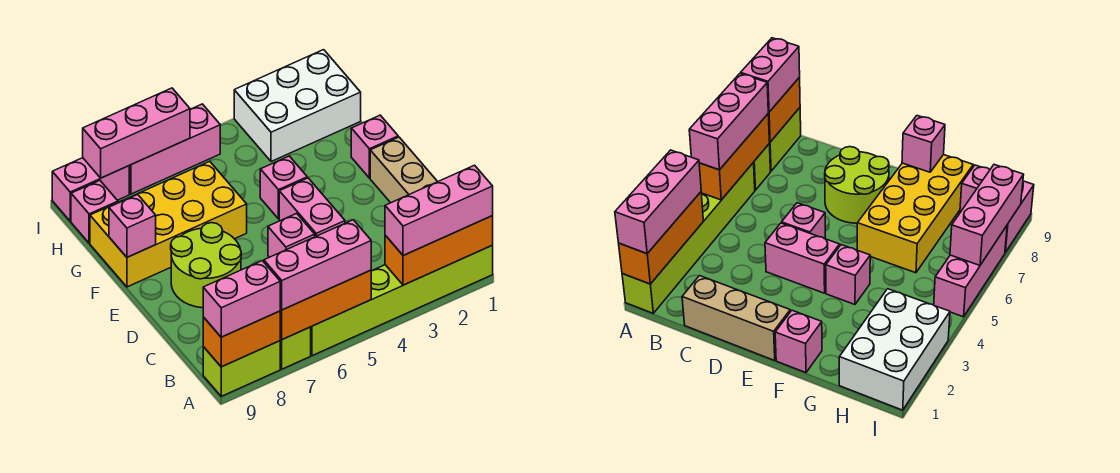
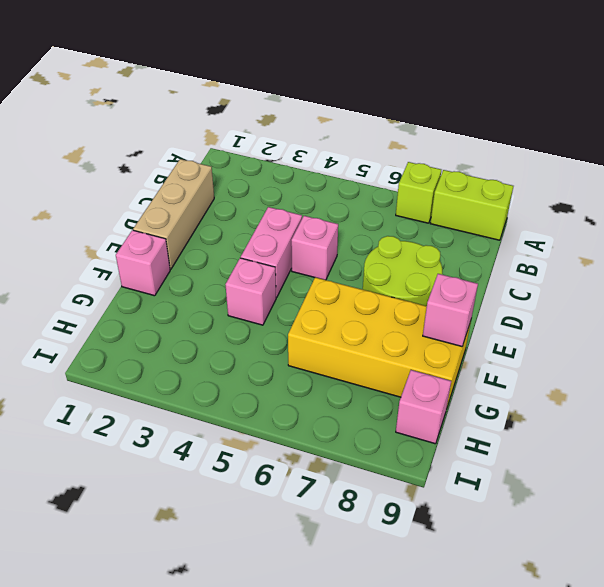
none -> lime 1x6 brick [311,246,493,356]
none -> white 2x3 brick [234,50,361,162]
none -> pink 1x3 brick [129,104,220,194]

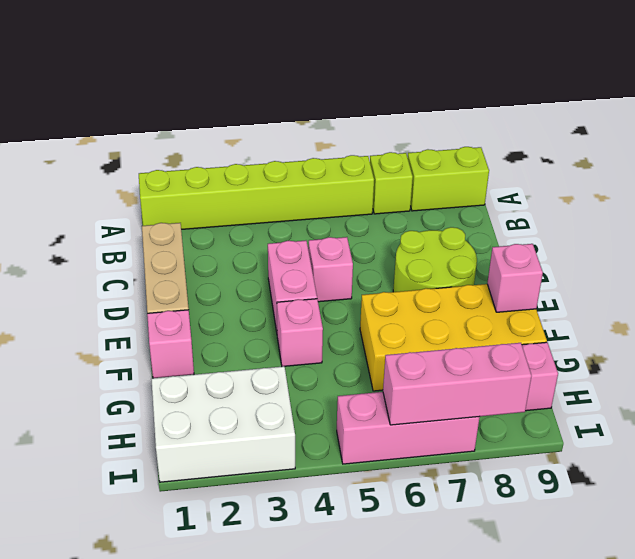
none -> pink 1x2 brick [52,158,129,221]
none -> orange 1x3 brick [385,216,493,285]
none -> orange 1x3 brick [280,270,371,340]

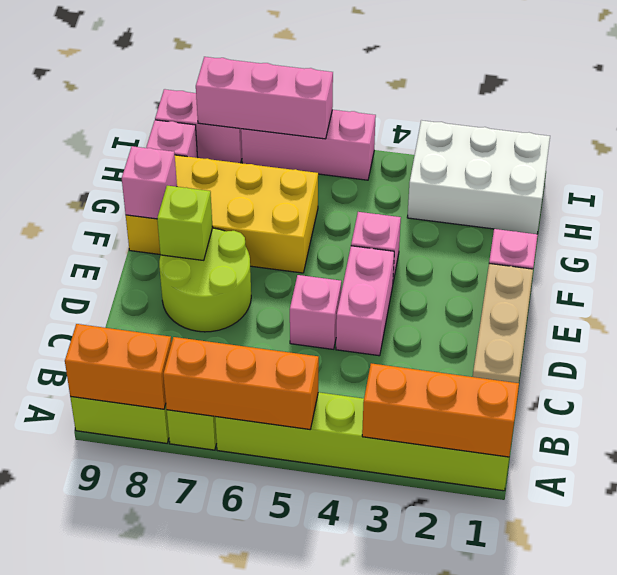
lime 1x1 brick [157,186,213,260] -> none
none -> pink 1x3 brick [385,165,493,256]
none -> pink 1x3 brick [264,220,371,310]
none -> pink 1x2 brick [203,261,280,337]

